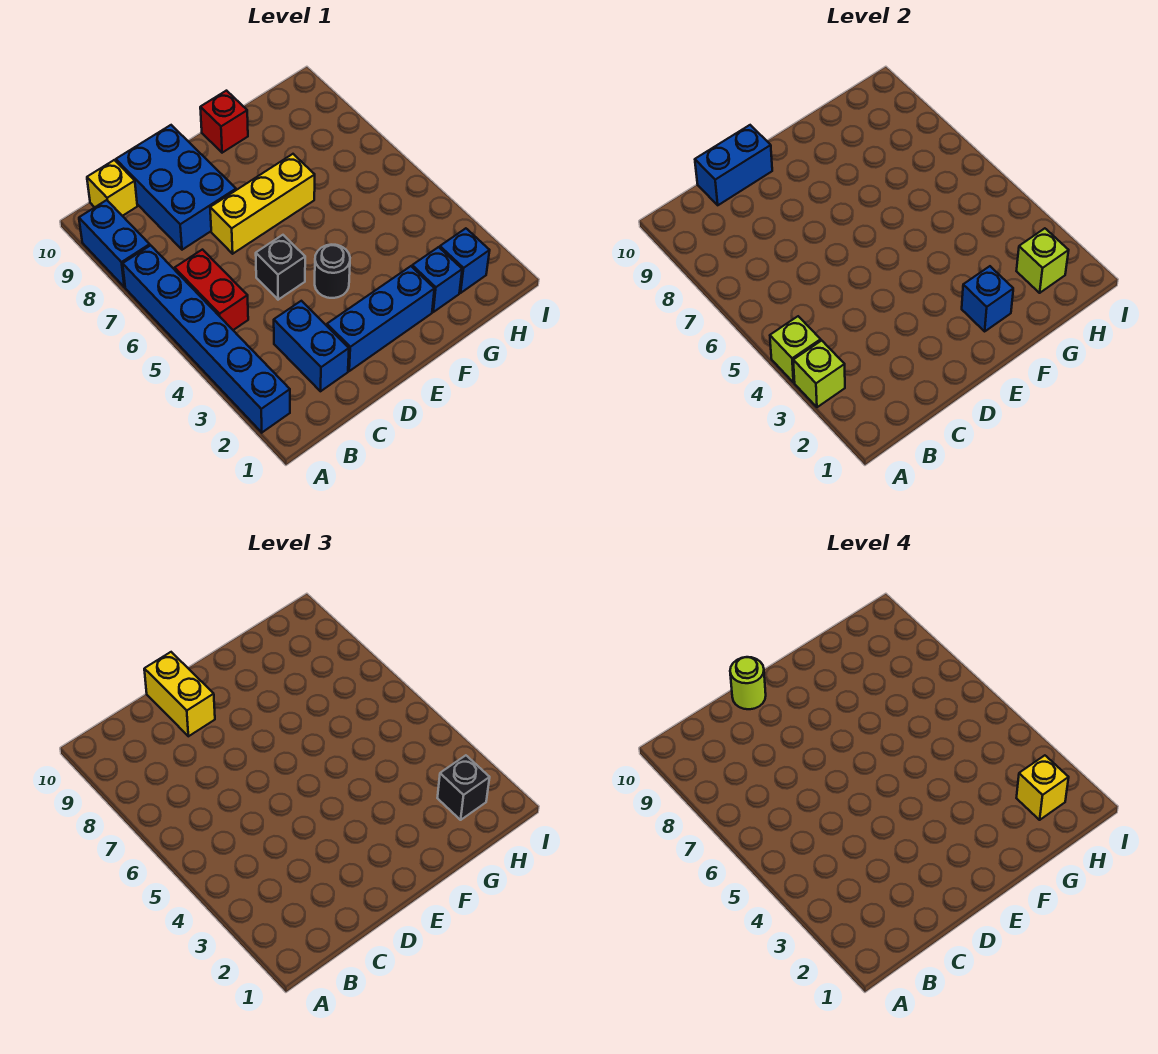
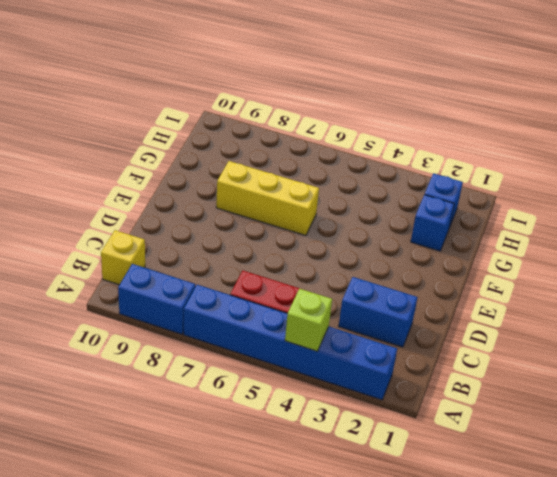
yellow 1x3 brick [216,161,319,235] -> yellow 1x3 brick turned to [210,154,315,254]
none -> blue 2x3 brick [116,125,236,250]
none -> blue 1x3 brick [327,266,434,371]
none -> black 1x1 brick [256,235,305,300]

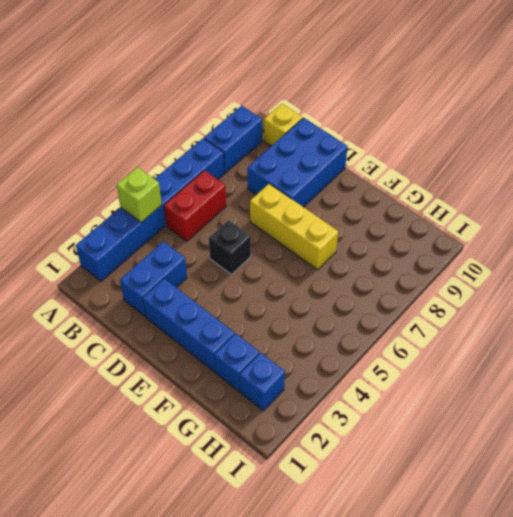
none -> black 1x1 round brick [315,245,350,298]
none -> red 1x1 brick [200,91,248,153]
none -> lime 1x1 brick [793,341,845,407]

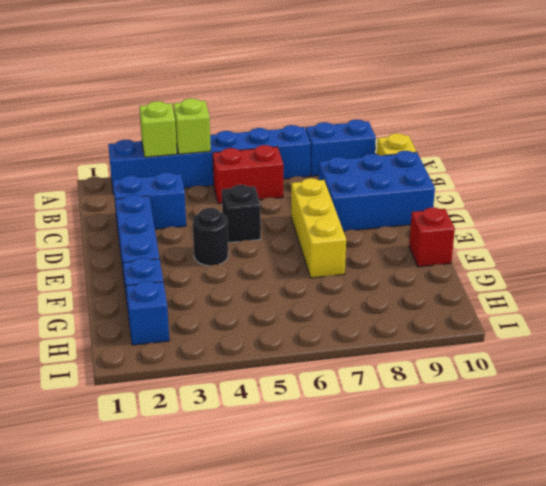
none -> blue 1x2 brick [695,125,772,205]
none -> blue 1x1 brick [962,266,1013,331]
none -> lime 1x1 brick [1017,228,1069,293]

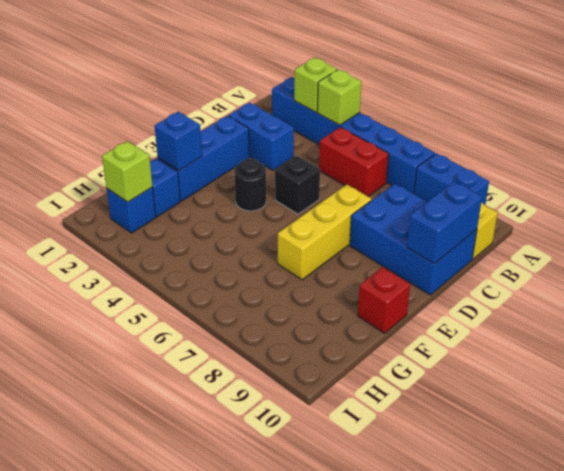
none -> yellow 1x2 brick [144,652,215,736]
none -> black 1x1 brick [438,755,490,820]
none -> lime 1x1 round brick [730,657,766,709]

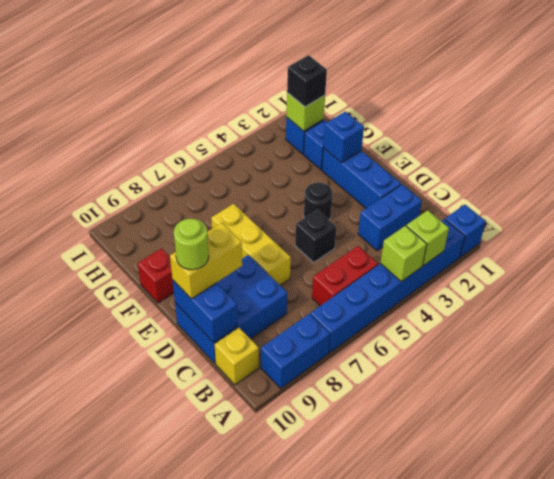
blue 1x1 brick [445,205,486,257] -> none
none -> yellow 1x1 brick [1017,755,1069,820]

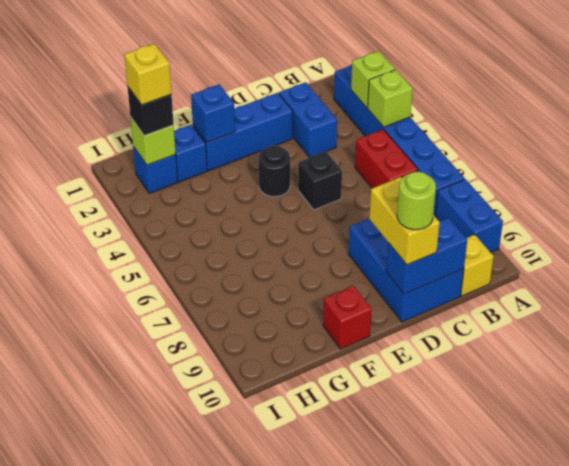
none -> yellow 1x3 brick [210,154,315,254]

